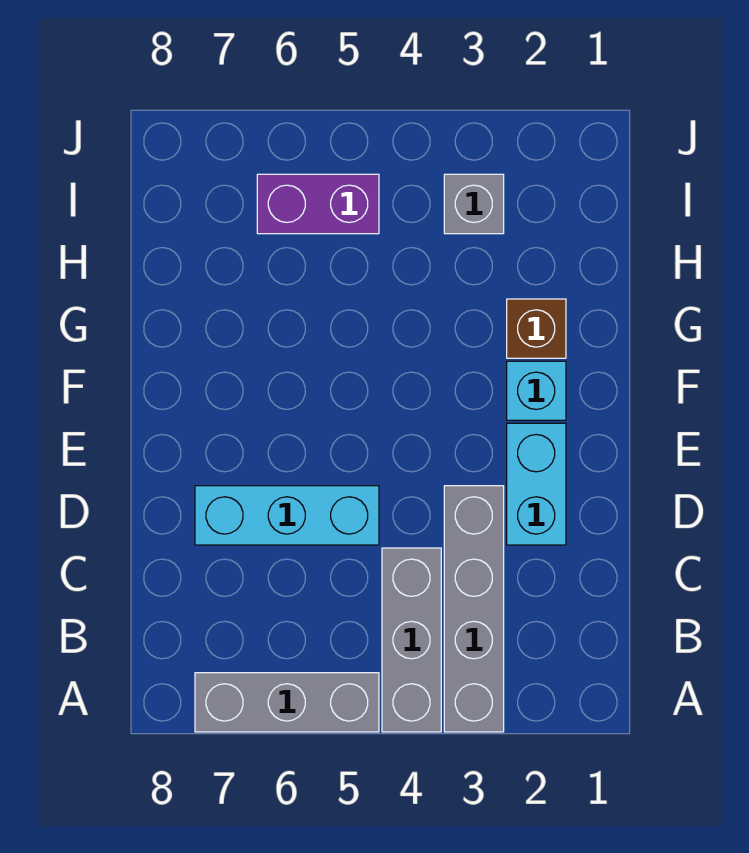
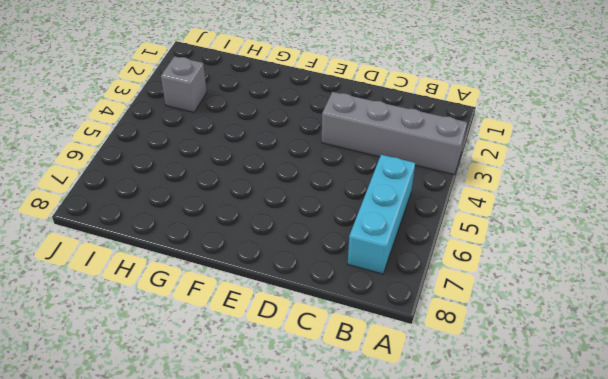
cyan 1x3 brick [348,155,415,274] -> cyan 1x3 brick moved to [195,486,379,545]
none -> grey 1x3 brick [382,548,441,732]
none -> grey 1x3 brick [195,673,379,732]

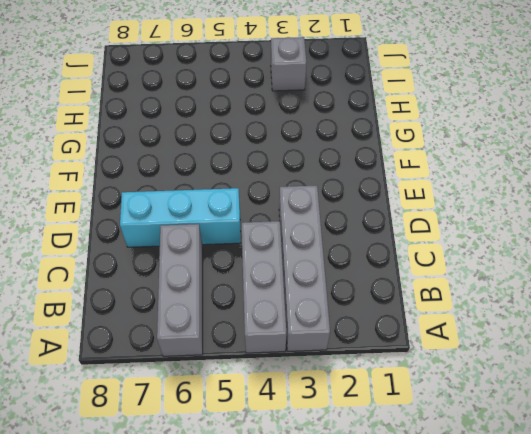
grey 1x3 brick [157,224,203,356] -> grey 1x3 brick turned to [195,673,379,732]
none -> cyan 1x2 brick [507,423,566,545]
none -> cyan 1x1 brick [507,361,566,420]

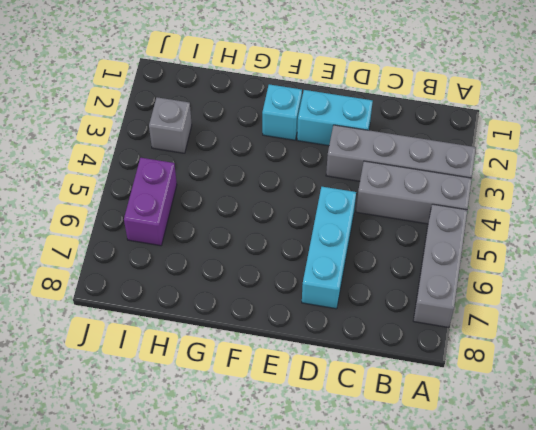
none -> brown 1x1 brick [507,299,566,358]

